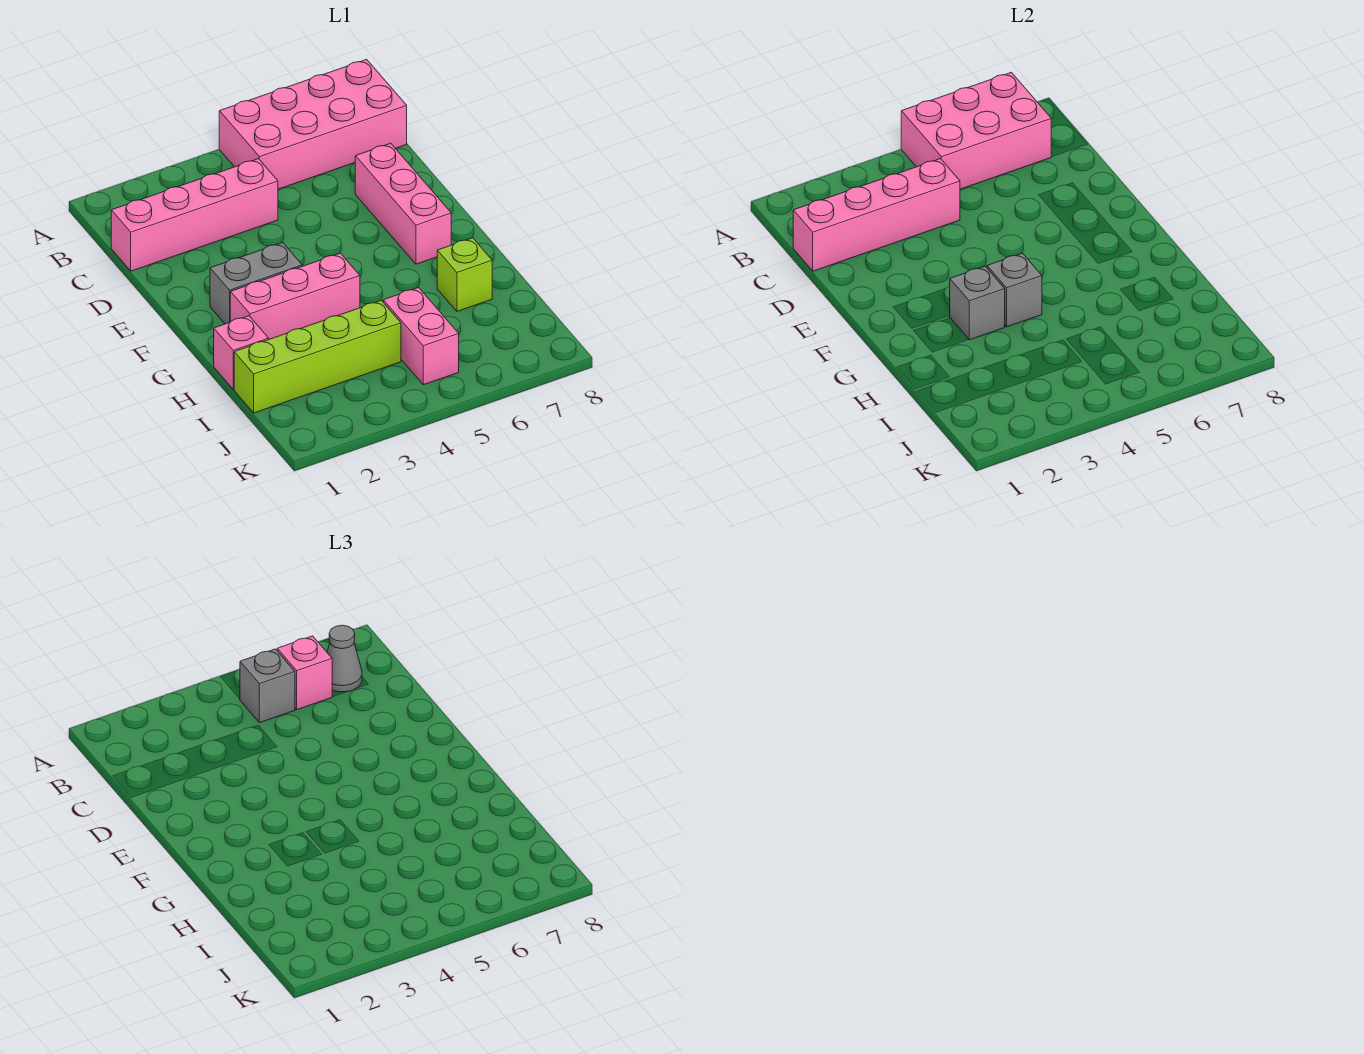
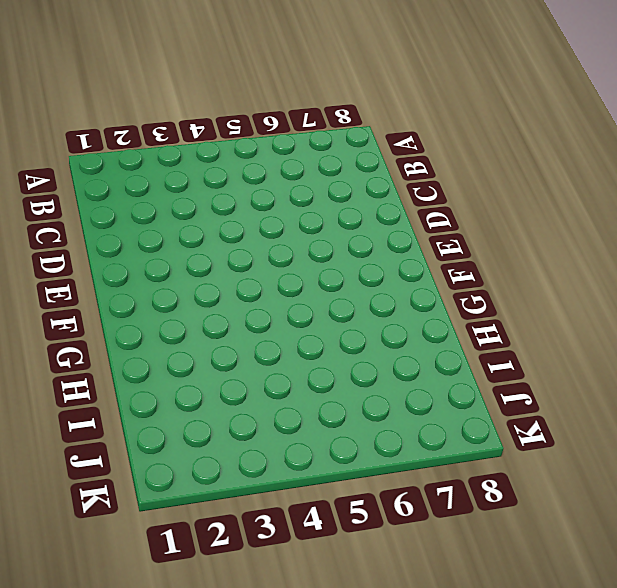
none -> pink 2x4 brick [219,59,407,189]
none -> pink 1x4 brick [111,159,278,271]
none -> pink 1x3 brick [355,143,451,264]

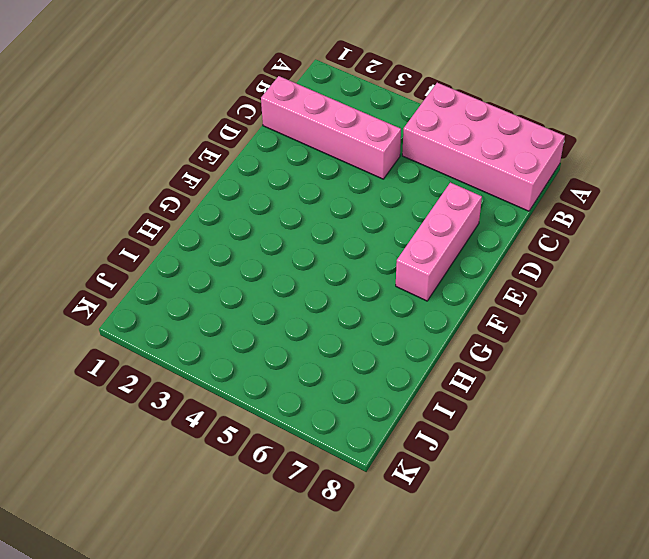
none -> grey 1x2 brick [210,242,302,324]
none -> pink 1x3 brick [230,253,360,339]
none -> pink 1x1 brick [214,316,269,389]

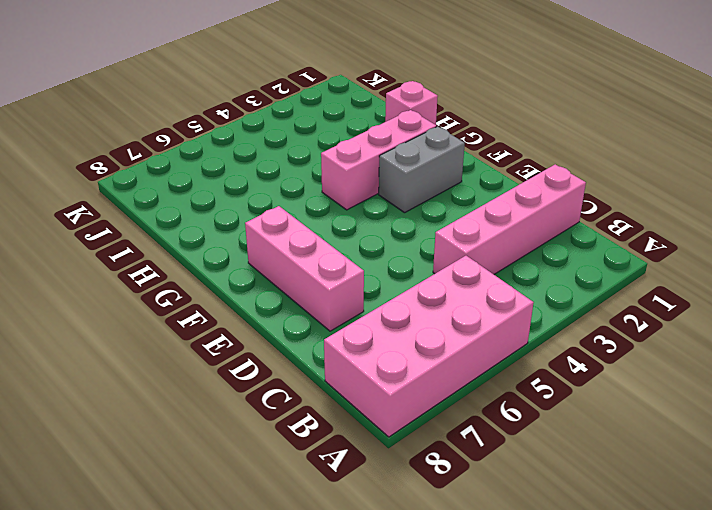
none -> lime 1x1 brick [437,238,492,311]
none -> lime 1x4 brick [234,300,401,413]
none -> pink 1x2 brick [383,287,459,385]

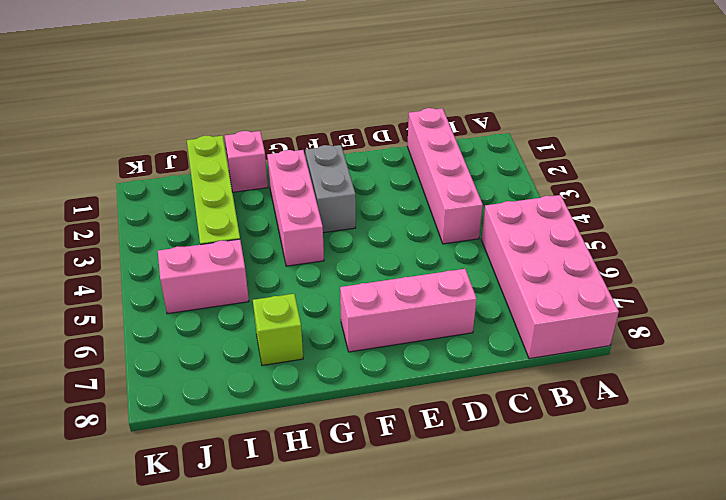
none -> pink 2x3 brick [901,72,1051,189]
none -> pink 1x4 brick [793,159,960,271]
none -> grey 1x1 brick [949,266,1005,340]

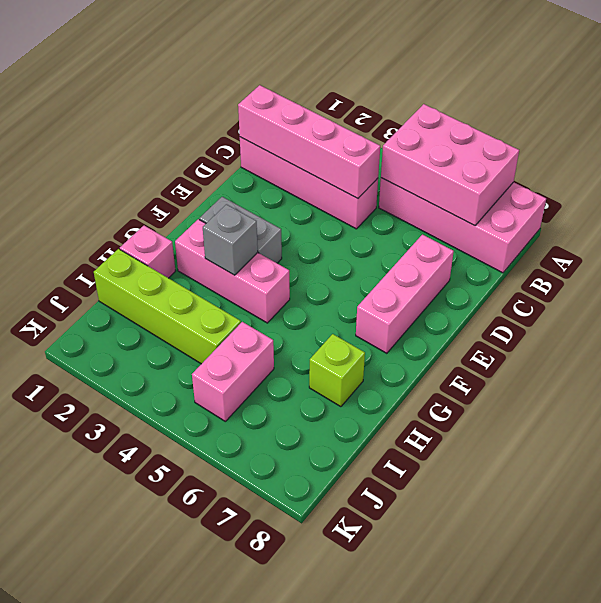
none -> grey 1x1 brick [987,253,1042,327]
none -> grey 1x1 brick [240,649,295,723]
none -> pink 1x1 brick [277,636,332,710]

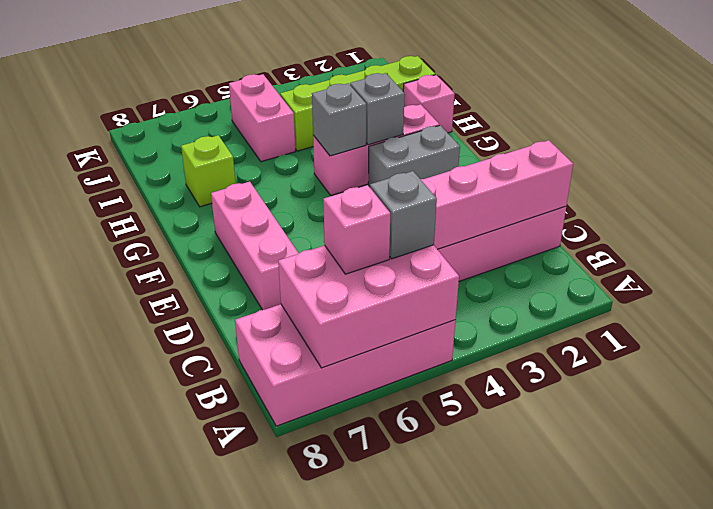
none -> grey 1x1 cone [327,625,362,692]

